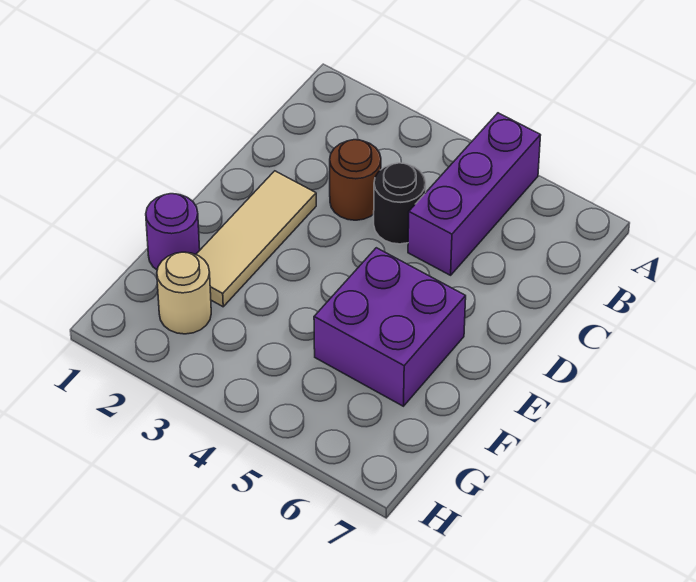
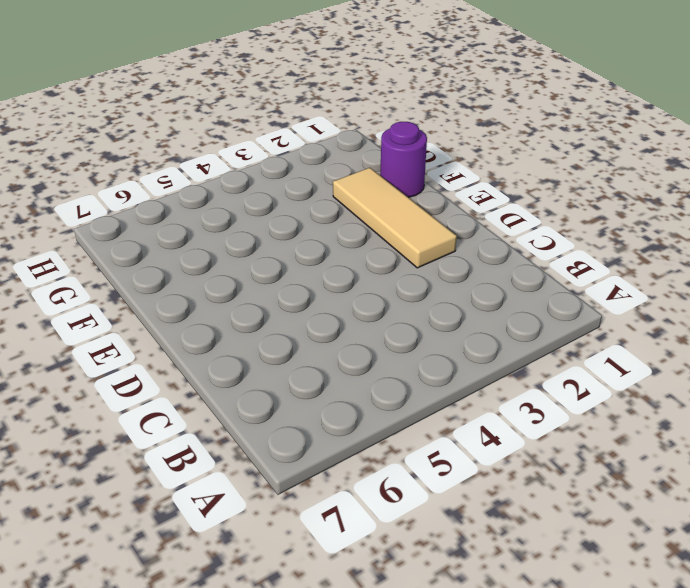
none -> purple 1x3 brick [408,113,541,275]
none -> brown 1x1 round brick [330,140,381,220]

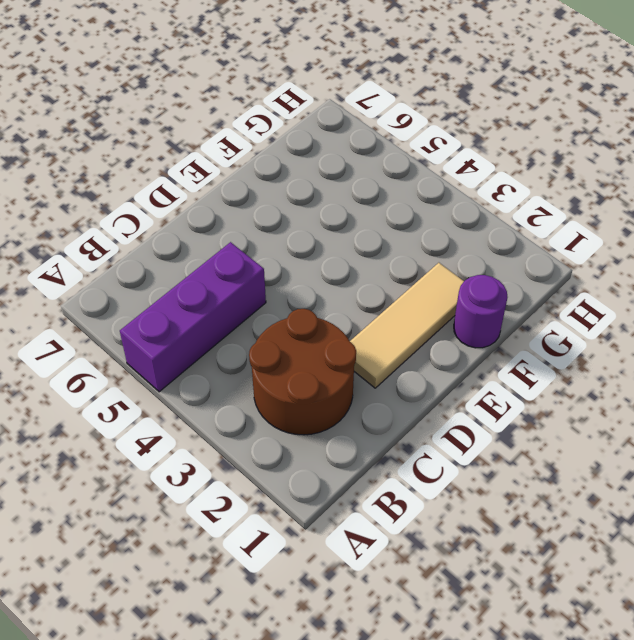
brown 2x2 round brick [249,309,356,435] -> brown 1x1 round brick [330,140,381,220]
none -> black 1x1 round brick [374,163,426,244]
none -> purple 2x2 brick [314,248,466,406]

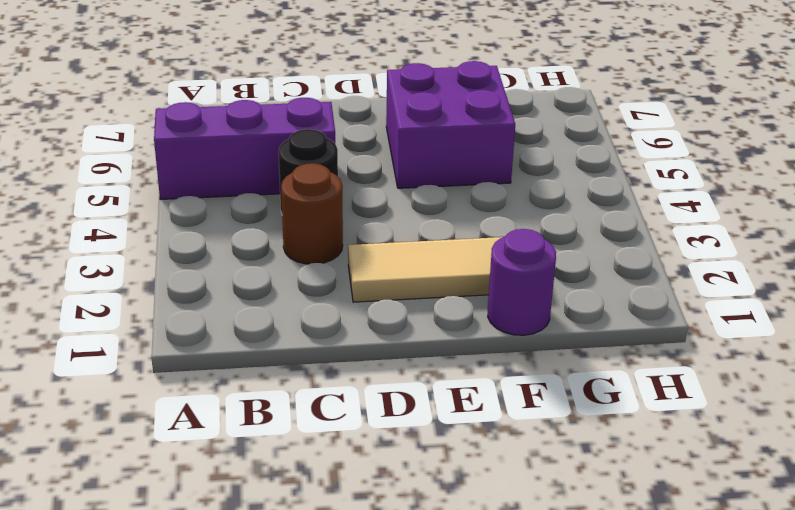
none -> tan 1x1 round brick [157,252,211,334]

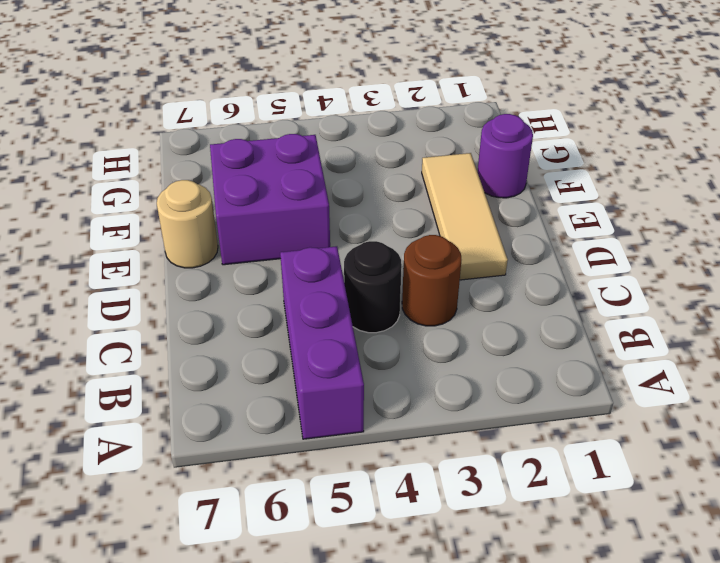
tan 1x1 round brick [157,180,218,268] -> tan 1x1 round brick moved to [157,252,211,334]

